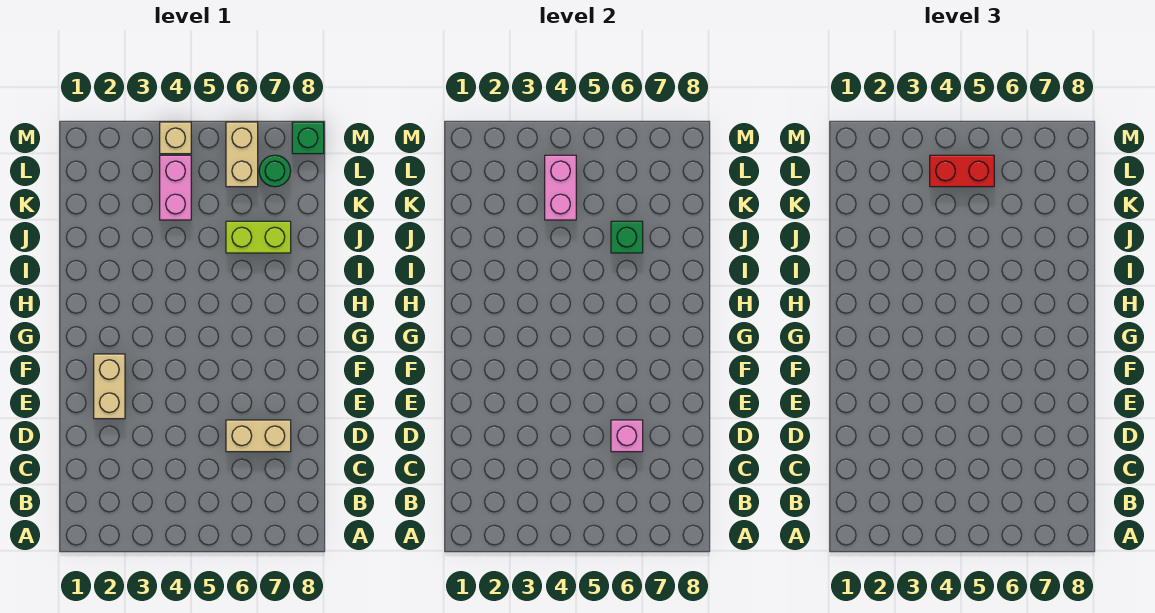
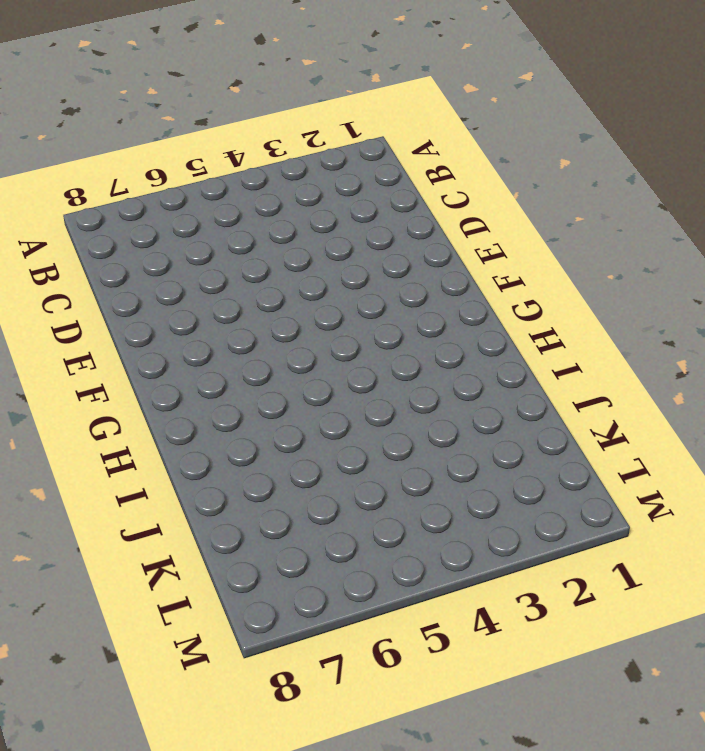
none -> tan 1x2 brick [226,420,291,452]
none -> tan 1x2 brick [94,354,125,419]
none -> lime 1x2 brick [226,221,291,253]

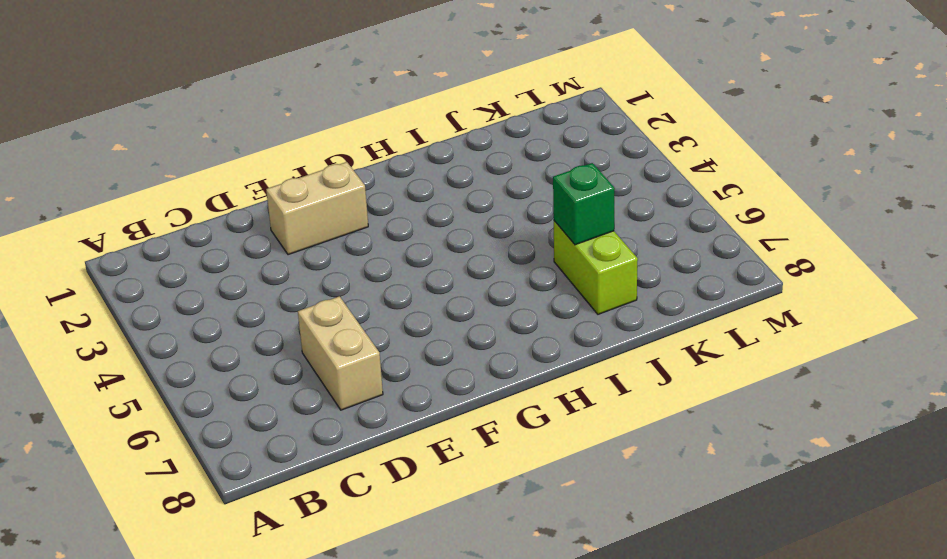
none -> pink 1x2 brick [160,155,191,220]
none -> tan 1x2 brick [226,122,258,187]
none -> green 1x1 round brick [259,155,291,187]

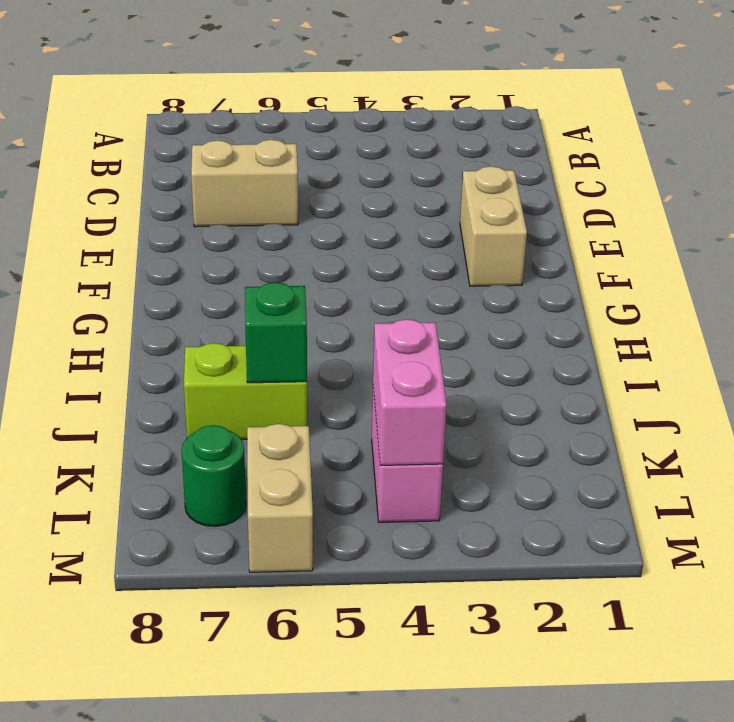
none -> tan 1x1 brick [160,122,191,154]
none -> green 1x1 brick [292,122,324,154]
none -> pink 1x1 brick [611,420,643,452]

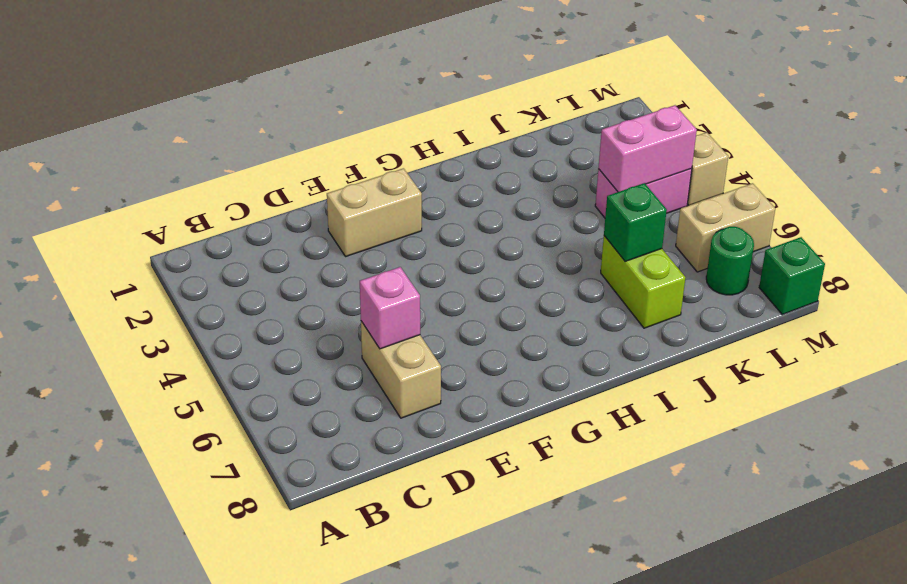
none -> red 1x2 brick [930,155,994,187]

